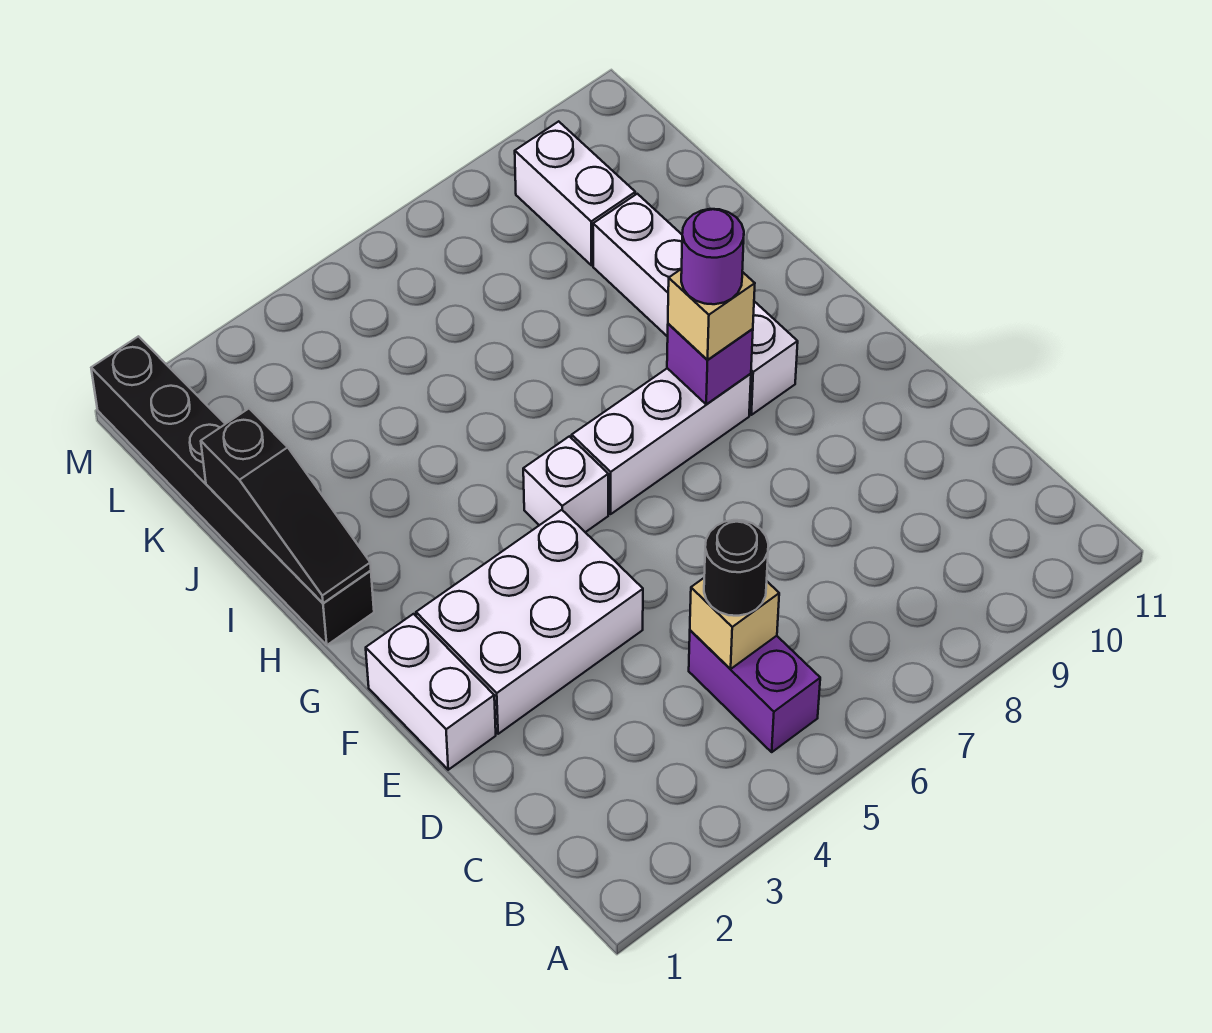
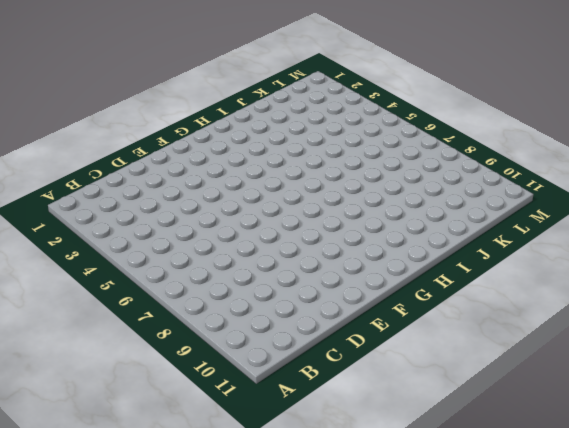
none -> purple 1x2 brick [689,630,820,752]
none -> white 1x2 brick [366,614,496,770]
none -> white 2x3 brick [416,510,643,734]

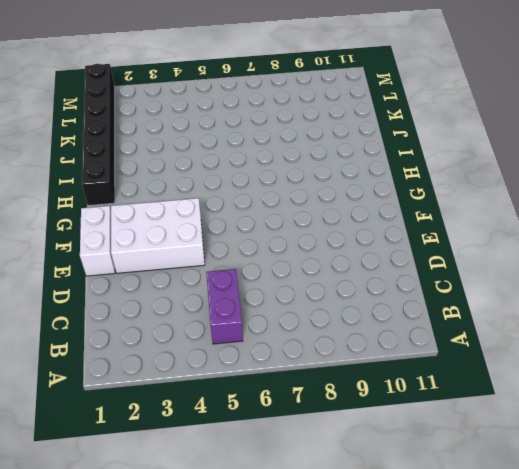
none -> white 1x1 brick [523,436,608,532]
none -> white 1x3 brick [572,368,751,514]
none -> white 1x4 brick [593,194,798,415]

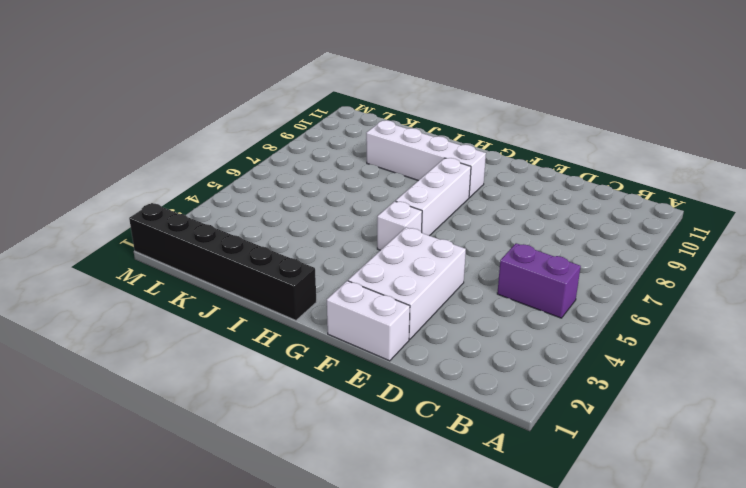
none -> white 1x2 brick [515,121,635,265]
none -> tan 1x1 brick [690,578,779,669]
none -> purple 1x1 brick [667,324,753,404]

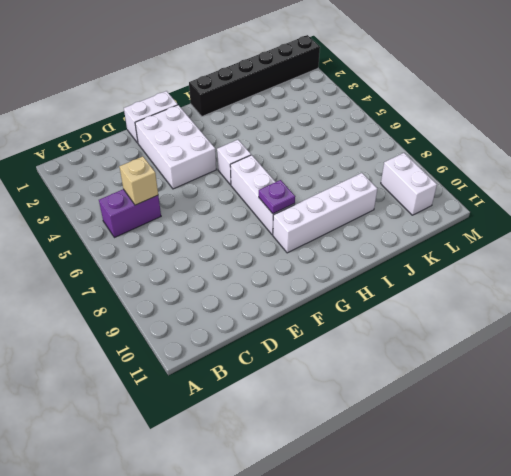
purple 1x1 plate [259,180,295,214] -> purple 1x1 brick [667,324,753,404]
white 1x2 brick [381,153,437,215] -> white 1x2 brick turned to [515,121,635,265]
none -> black 1x3 slope [201,409,371,603]
none -> black 1x1 round brick [704,520,768,616]
none -> tan 1x1 brick [668,269,755,360]

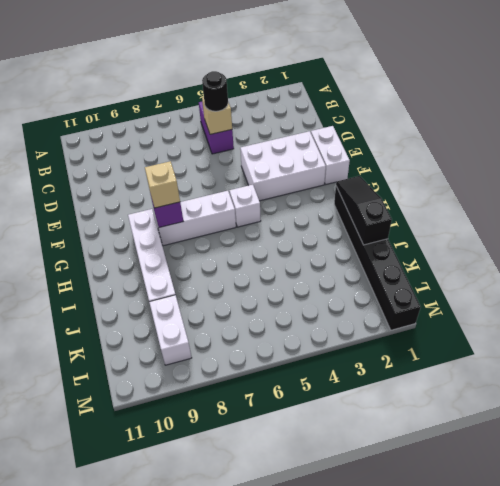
none -> purple 1x1 round brick [681,209,744,304]

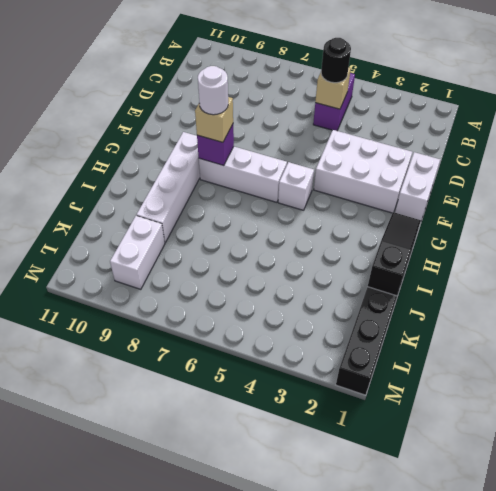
white 1x1 round brick [198,66,228,115] -> purple 1x1 round brick [681,209,744,304]

